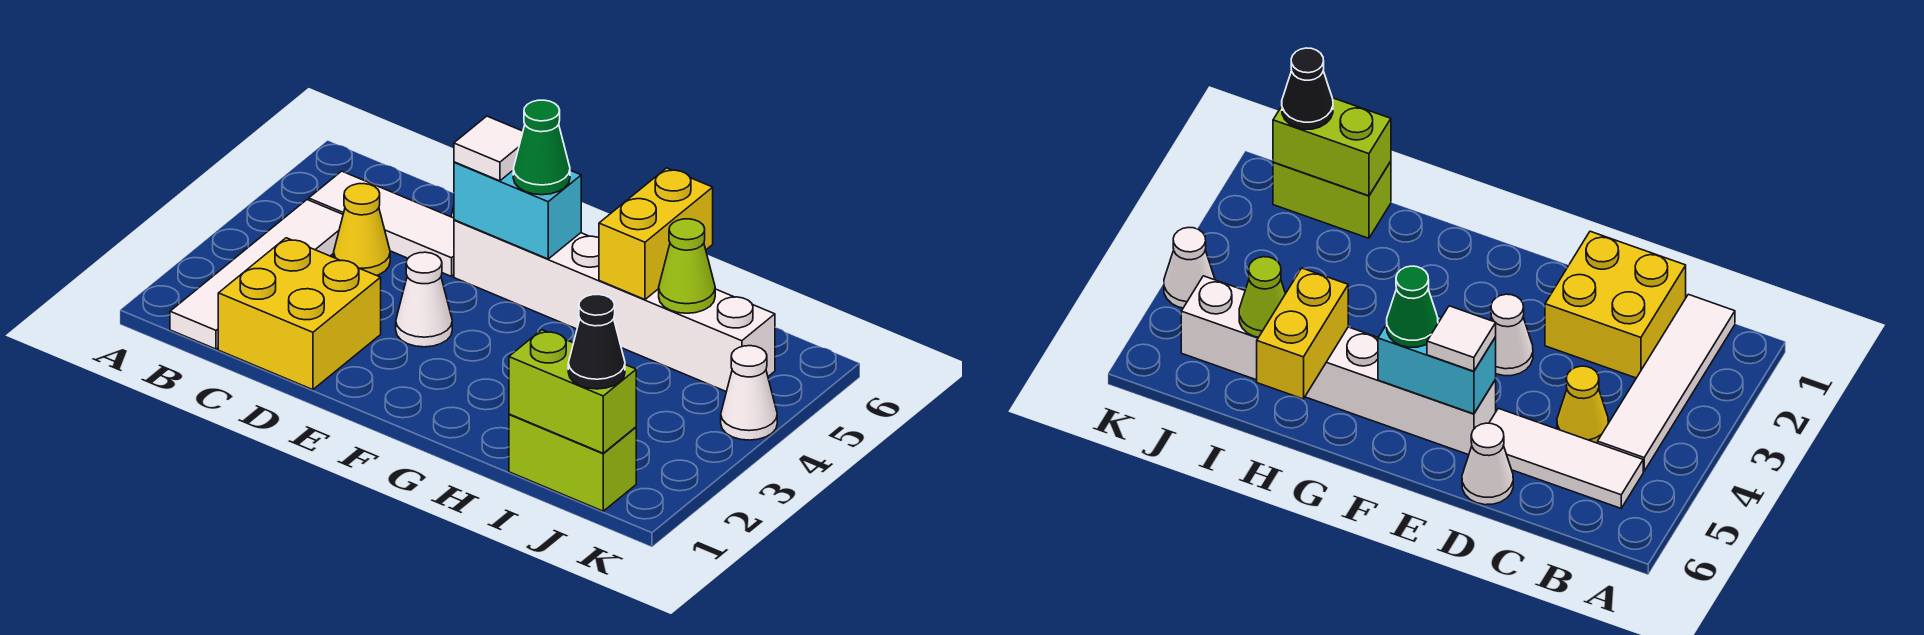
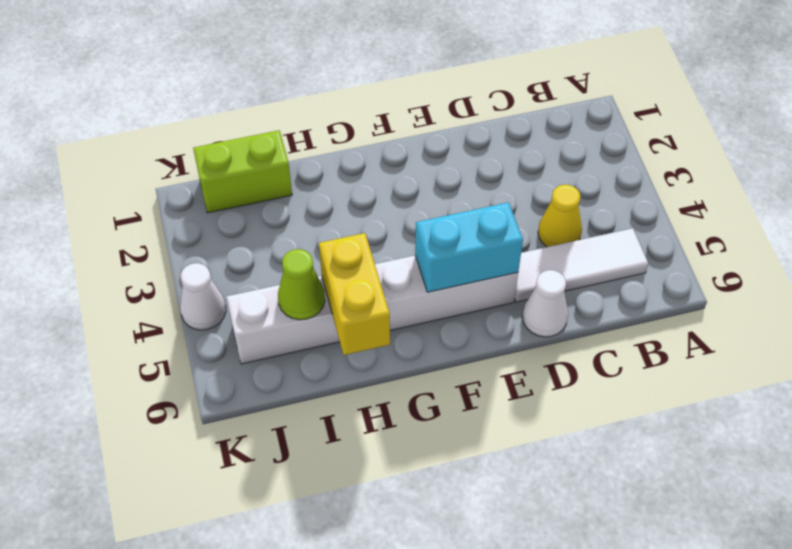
none -> white 1x4 tile [170,200,343,349]
none -> yellow 2x2 brick [218,238,381,390]
none -> white 1x1 cone [396,252,452,347]

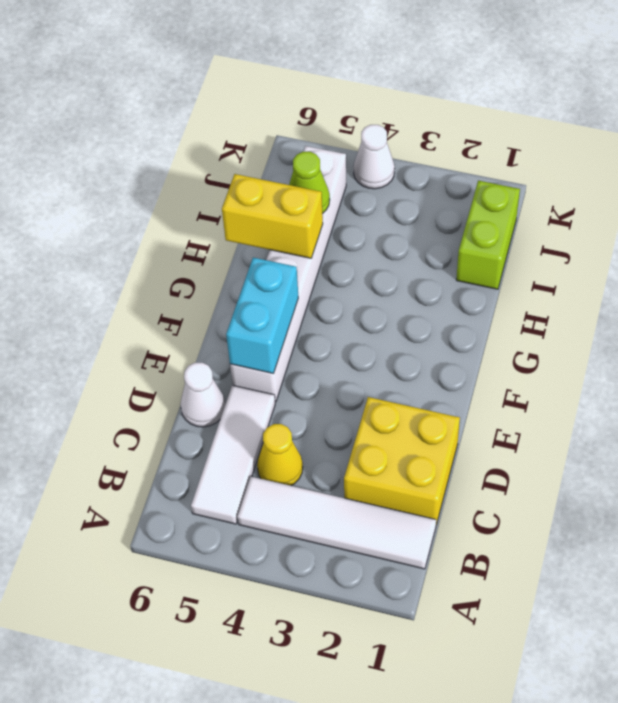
none -> white 1x1 cone [396,252,452,347]
none -> lime 1x2 brick [509,330,636,453]
none -> white 1x1 tile [454,116,523,181]

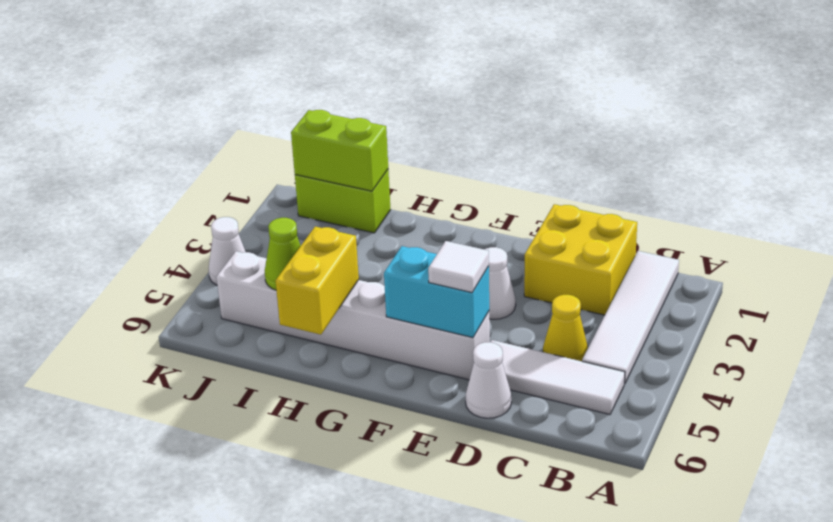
none -> green 1x1 cone [513,100,570,195]
none -> black 1x1 cone [568,294,625,389]

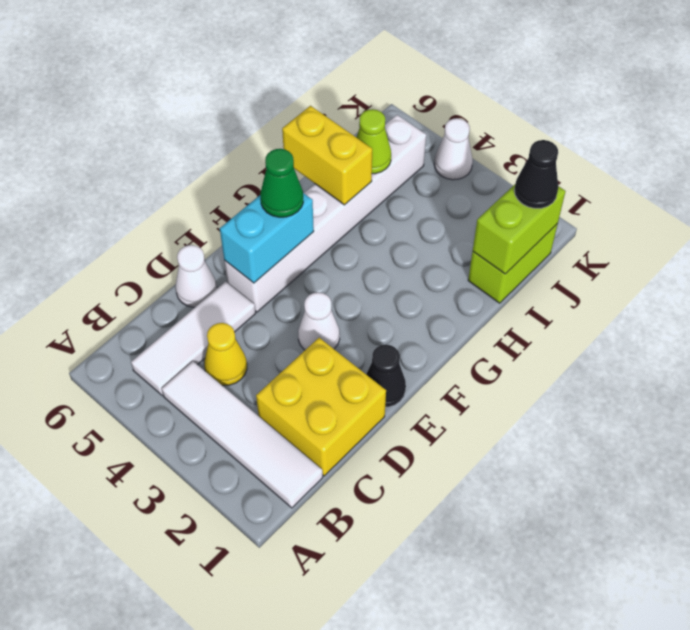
black 1x1 cone [366,345,406,407] -> none
none -> white 1x1 tile [454,116,523,181]

